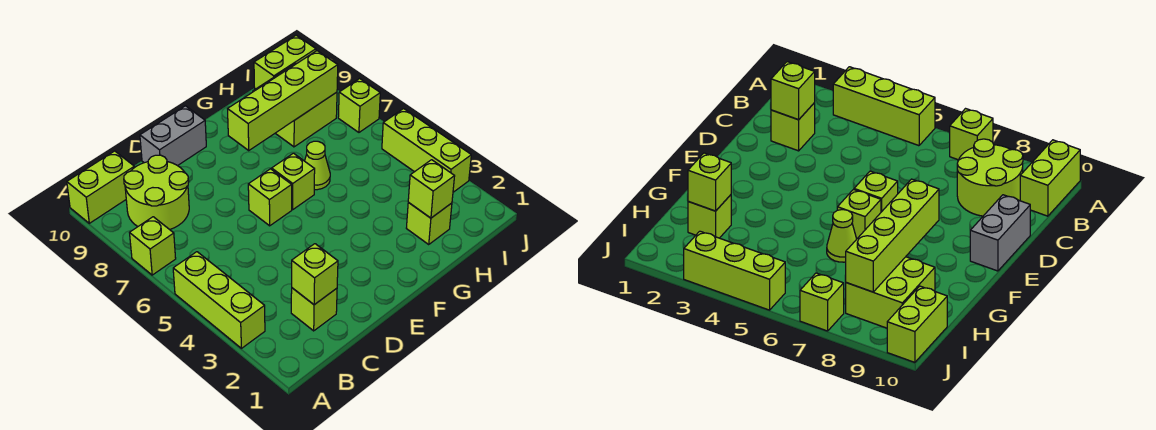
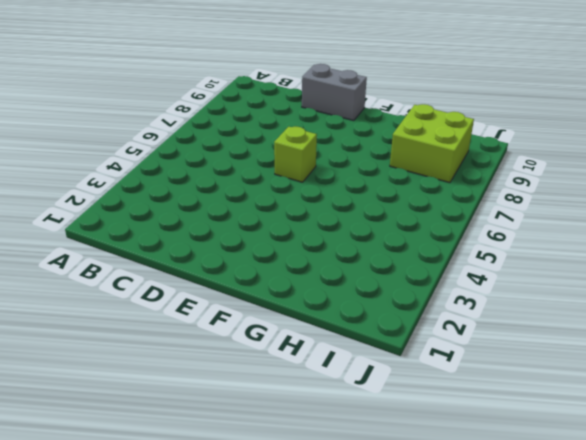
none -> lime 1x3 brick [173,252,265,348]
none -> lime 1x1 brick [130,217,176,275]
none -> lime 1x2 brick [67,151,134,223]

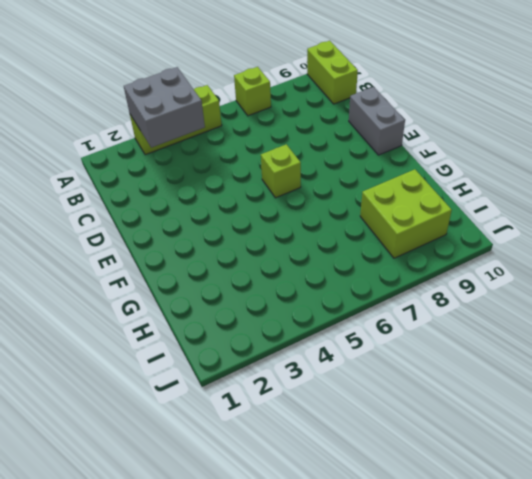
grey 2x2 brick [124,67,205,148] -> none
none -> lime 2x2 round brick [124,155,189,230]
none -> lime 1x1 brick [291,288,337,331]
none -> lime 1x1 brick [272,153,315,210]

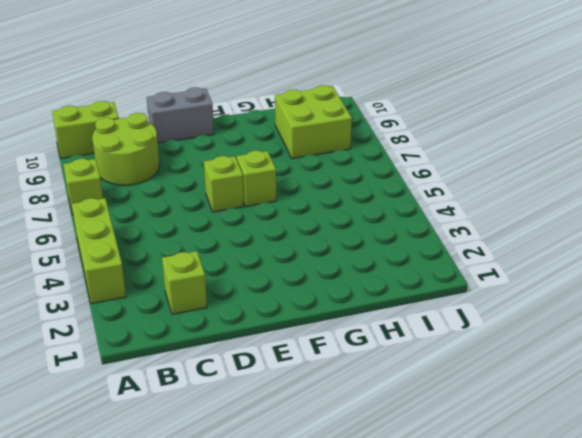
none -> lime 1x1 cone [305,141,330,190]
none -> lime 1x1 brick [406,203,452,244]
none -> lime 1x2 brick [254,35,316,89]

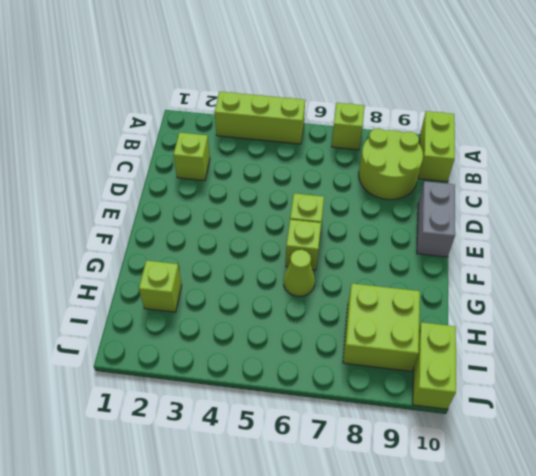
none -> lime 1x3 brick [382,109,471,192]
none -> lime 1x1 brick [338,79,380,132]
none -> lime 1x1 brick [292,244,338,305]

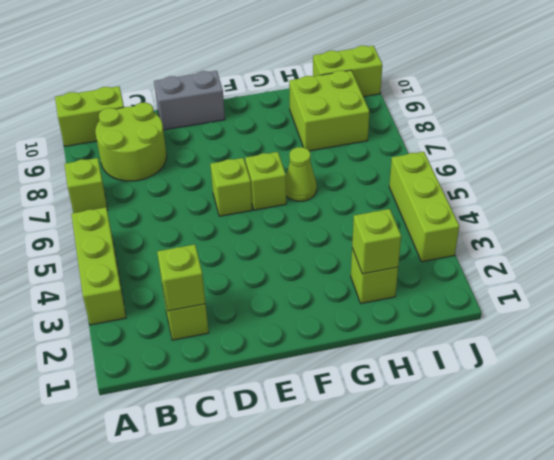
none -> lime 1x1 brick [338,79,380,132]
none -> lime 1x4 brick [228,51,338,150]

